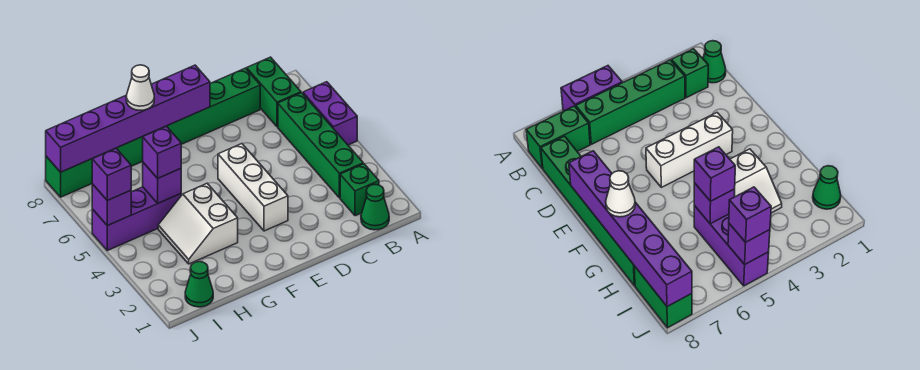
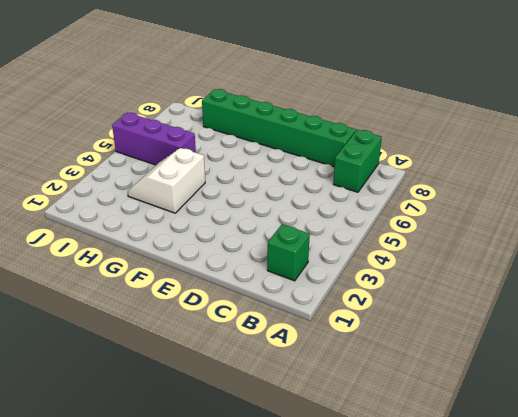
none -> purple 1x2 brick [303,82,357,145]
none -> green 1x1 cone [361,184,389,230]
none -> green 1x4 brick [278,93,363,198]

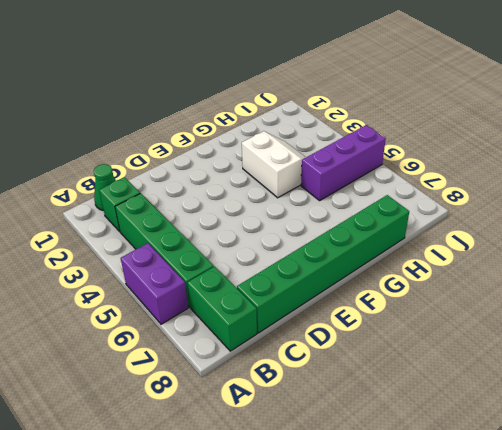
none -> white 1x3 brick [218,144,288,231]
none -> green 1x1 cone [185,262,213,307]
none -> green 1x2 brick [46,155,100,197]

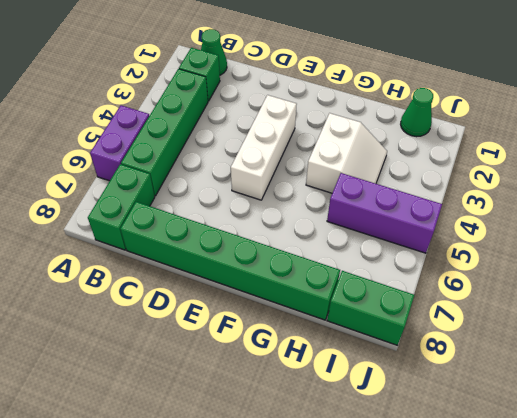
none -> purple 1x6 brick [46,65,210,172]
none -> purple 1x1 brick [143,163,181,203]
none -> purple 1x1 brick [92,184,131,226]

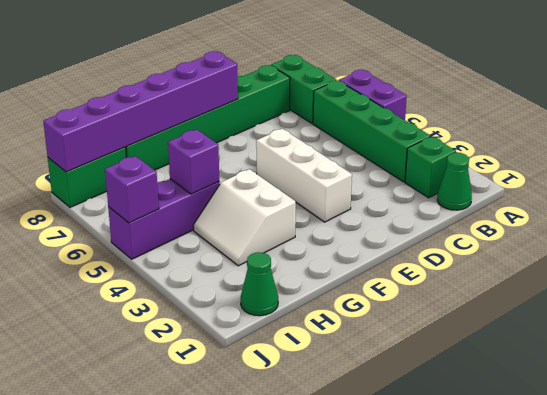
none -> white 1x1 cone [126,65,154,110]
none -> purple 1x1 brick [143,126,181,178]
none -> purple 1x1 brick [92,148,131,200]

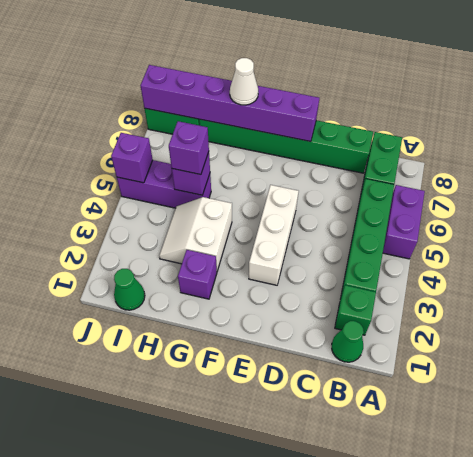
purple 1x1 brick [178,250,217,299] -> purple 1x1 brick moved to [92,148,131,200]

